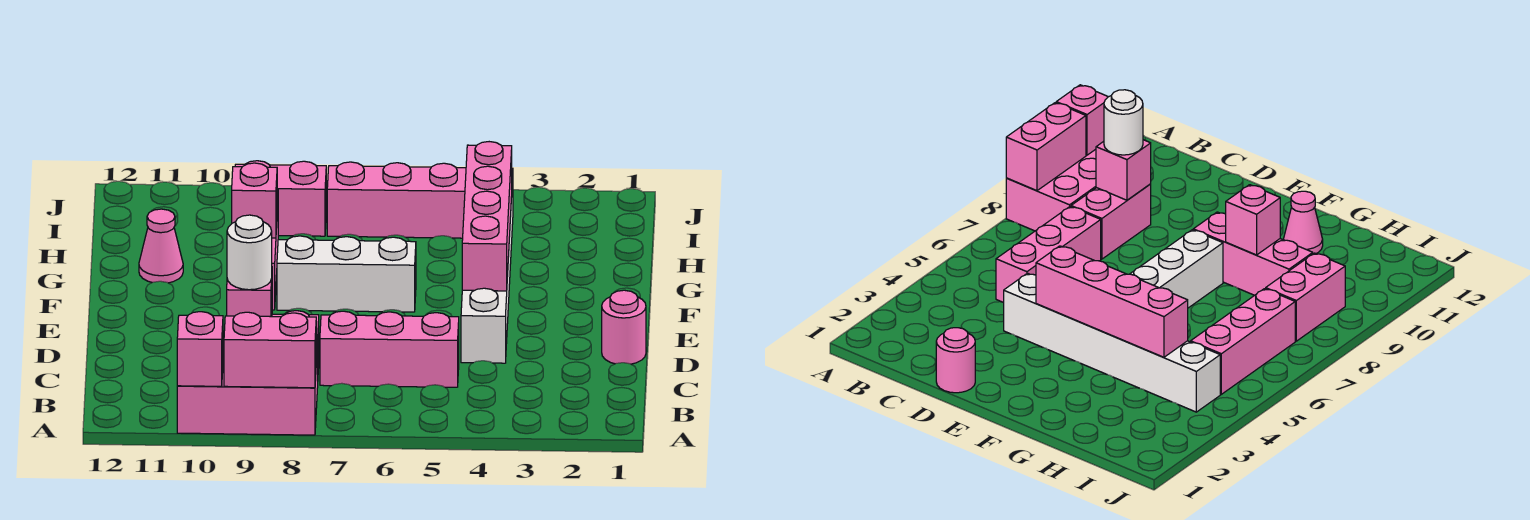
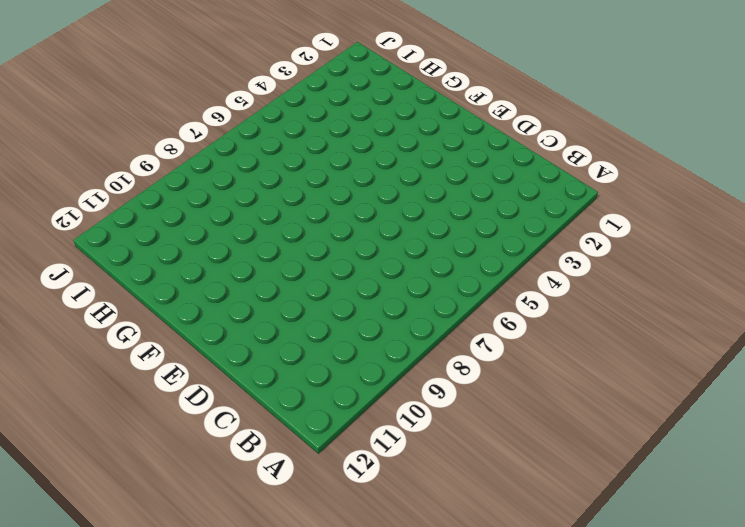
none -> pink 2x3 brick [177,338,318,435]
none -> pink 1x3 brick [320,311,459,387]
none -> pink 1x2 brick [1071,184,1151,259]

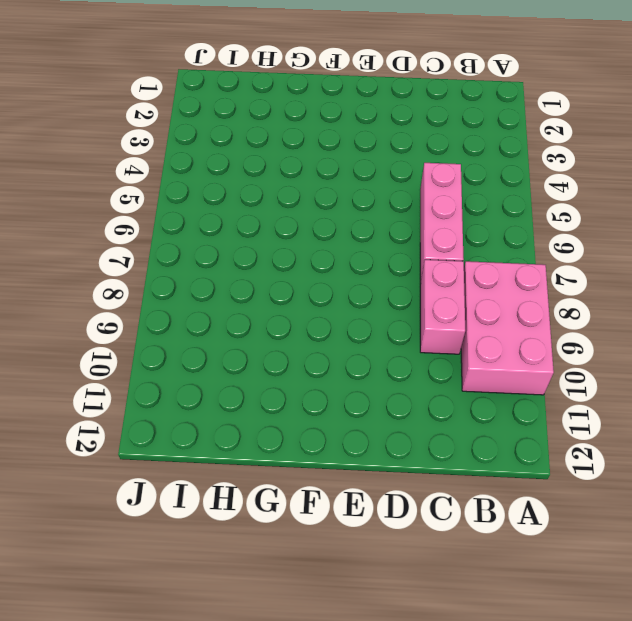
none -> pink 1x1 round brick [602,290,646,364]
none -> white 1x6 brick [461,168,513,363]
none -> white 1x3 brick [277,236,416,312]

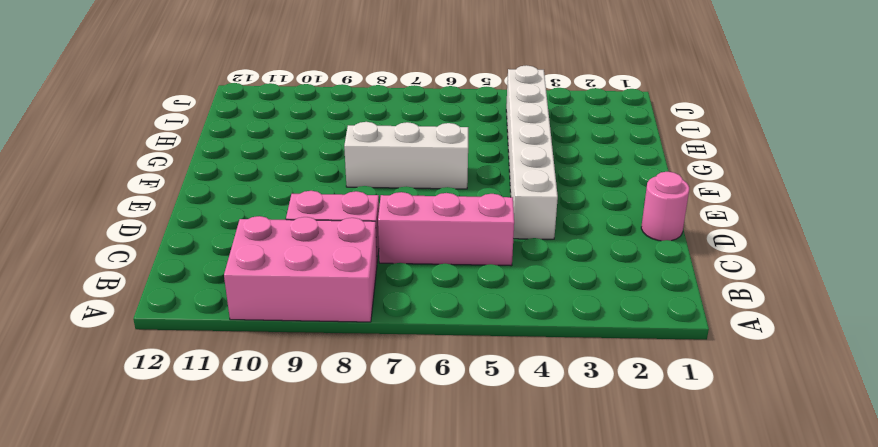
none -> pink 1x3 brick [1193,212,1313,295]
none -> pink 1x1 cone [139,209,183,283]
none -> pink 1x3 brick [327,162,466,238]

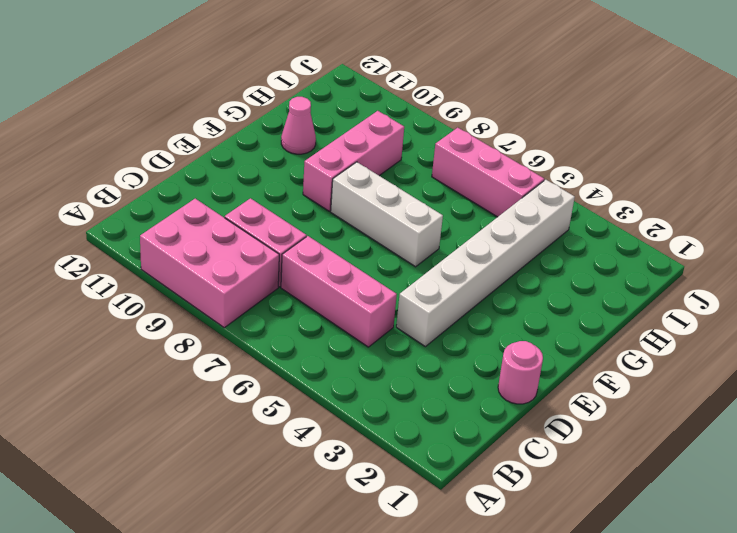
none -> pink 1x2 brick [235,161,326,236]
none -> pink 1x2 brick [224,312,316,388]
none -> pink 1x1 brick [177,312,223,386]

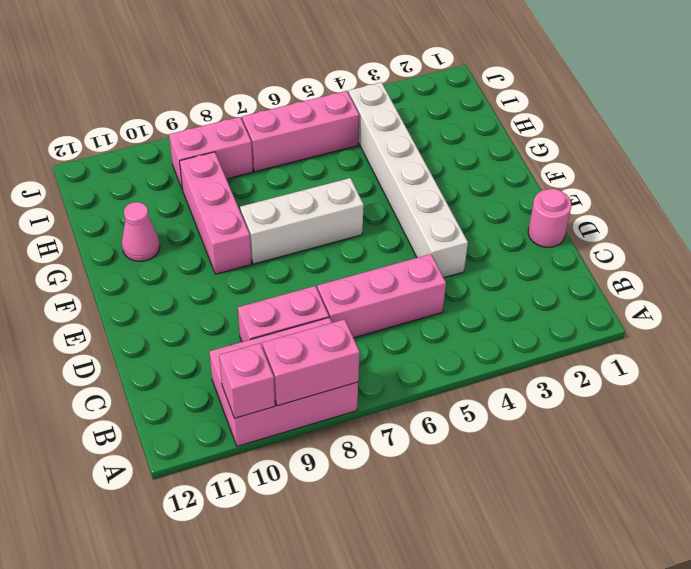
none -> pink 1x1 brick [227,279,272,317]
none -> pink 1x4 brick [462,142,512,291]
none -> pink 1x1 brick [232,163,277,238]

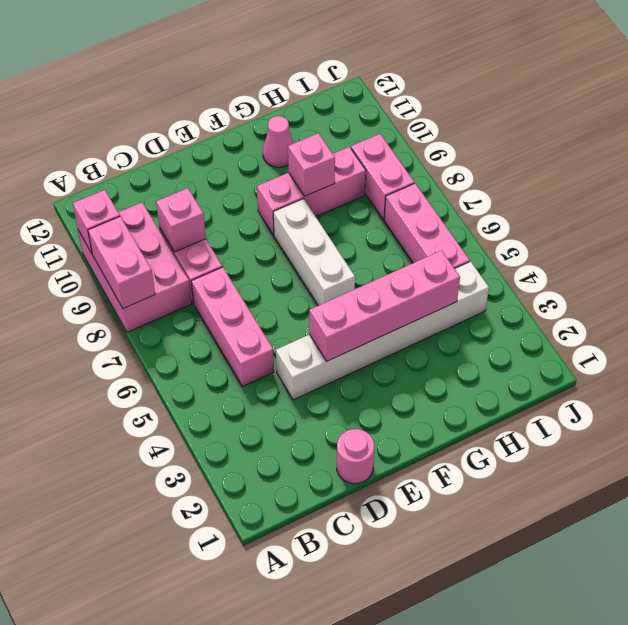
none -> white 1x1 round brick [227,215,272,290]

